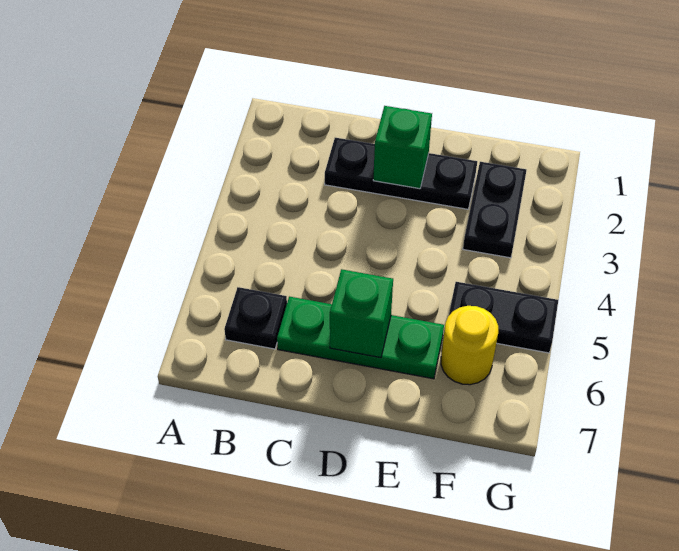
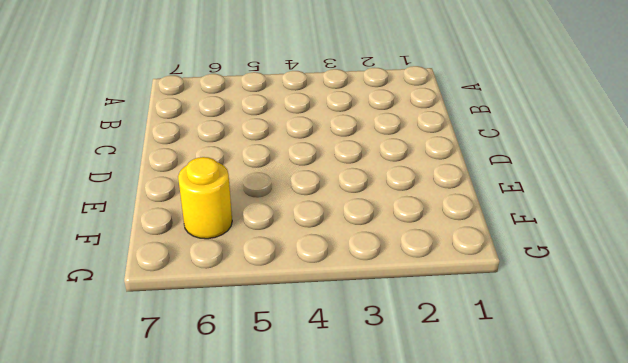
none -> black 1x1 plate [224,287,287,349]
none -> black 1x3 plate [325,138,477,209]

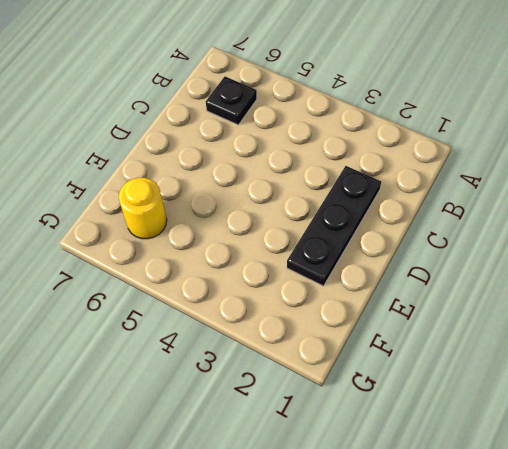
none -> green 1x3 plate [277,297,444,379]
none -> black 1x2 plate [463,162,526,258]

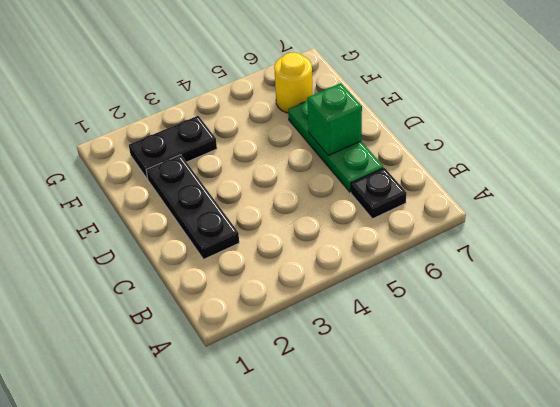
none -> black 1x2 plate [449,282,558,353]
none -> green 1x1 brick [373,106,432,189]

